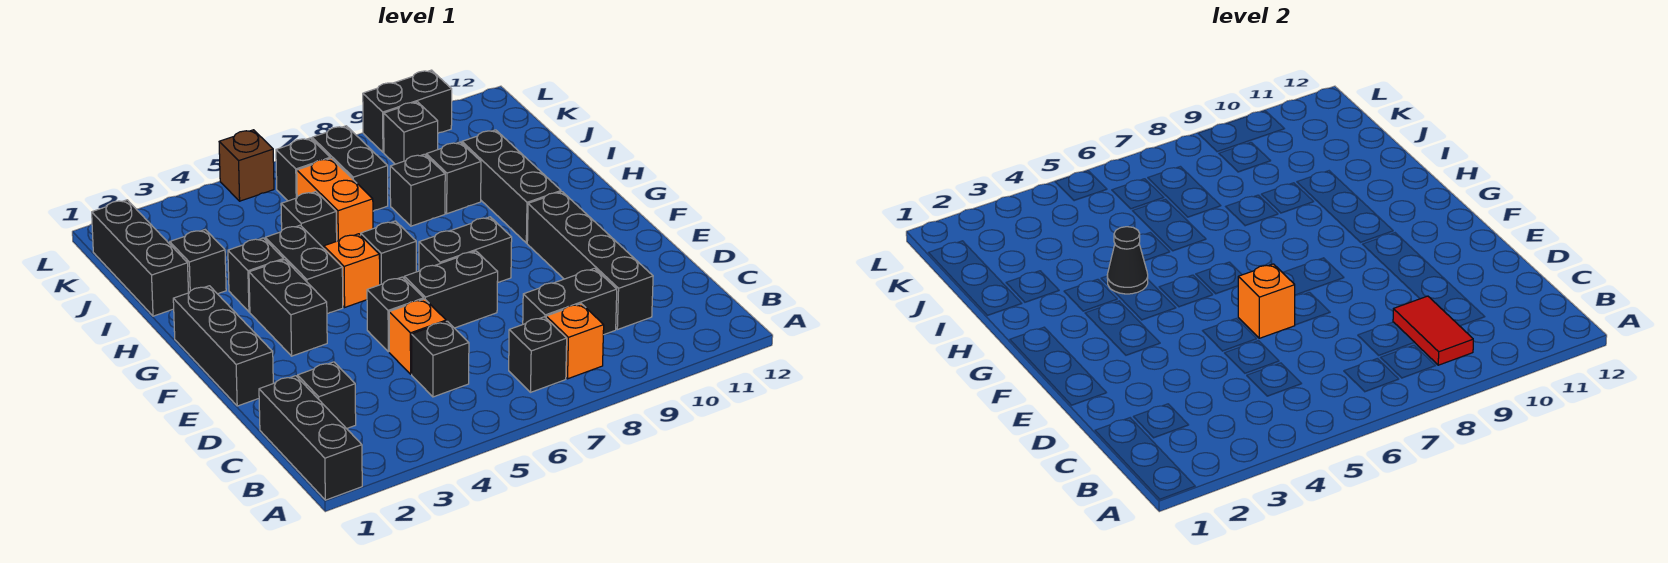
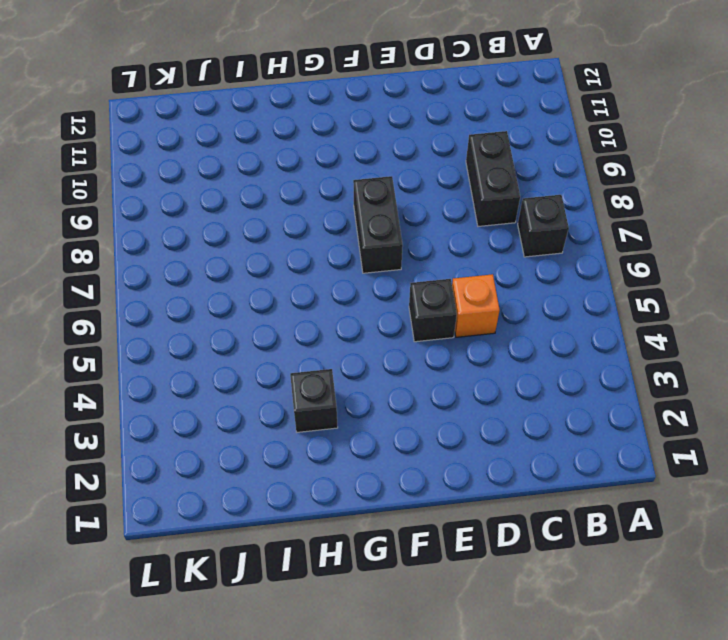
none -> black 1x3 brick [259,376,362,500]
none -> orange 1x1 brick [546,304,604,379]
none -> black 1x1 brick [298,362,356,429]
none -> black 1x1 brick [412,321,469,397]

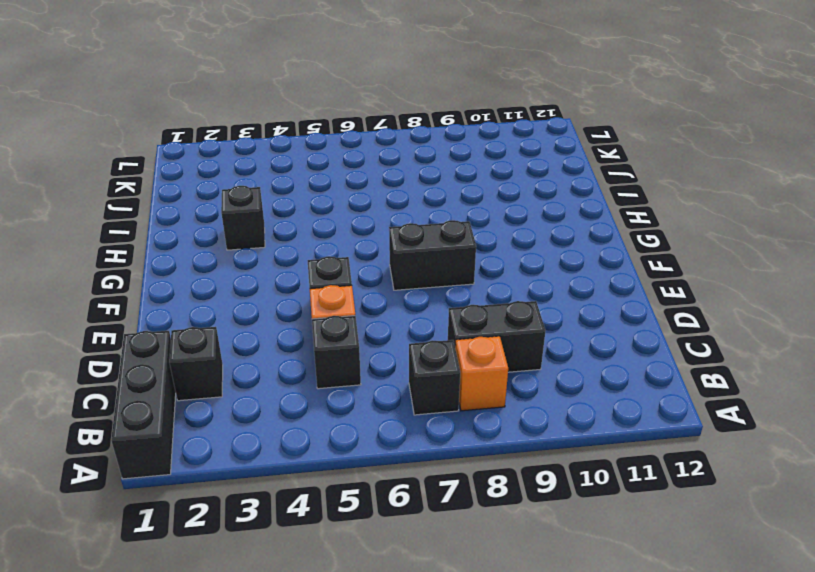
none -> black 1x4 brick [527,192,653,330]
none -> black 1x3 brick [173,286,273,406]
none -> black 1x2 brick [404,251,498,328]
none -> black 1x2 brick [249,260,327,356]

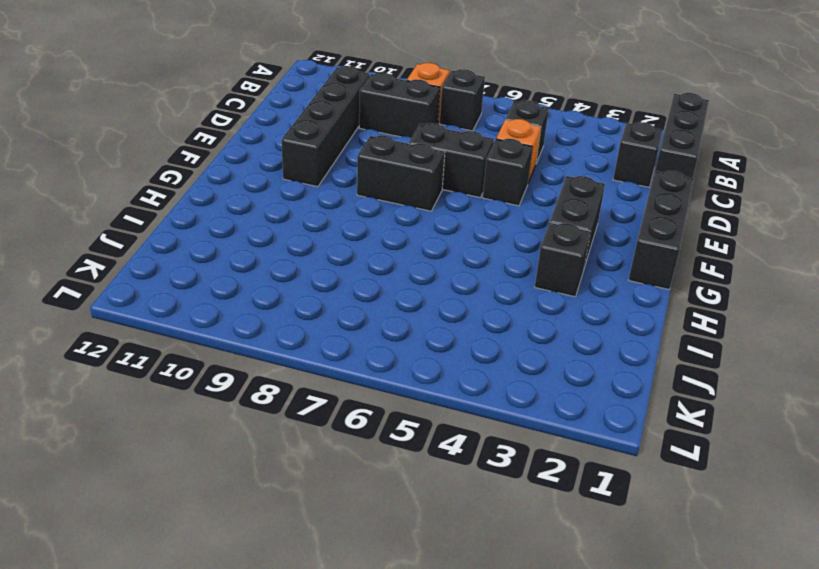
none -> black 1x2 brick [265,225,343,314]
none -> orange 1x1 brick [324,234,380,307]
none -> black 1x1 brick [361,221,416,285]
none -> black 1x3 brick [462,130,561,243]

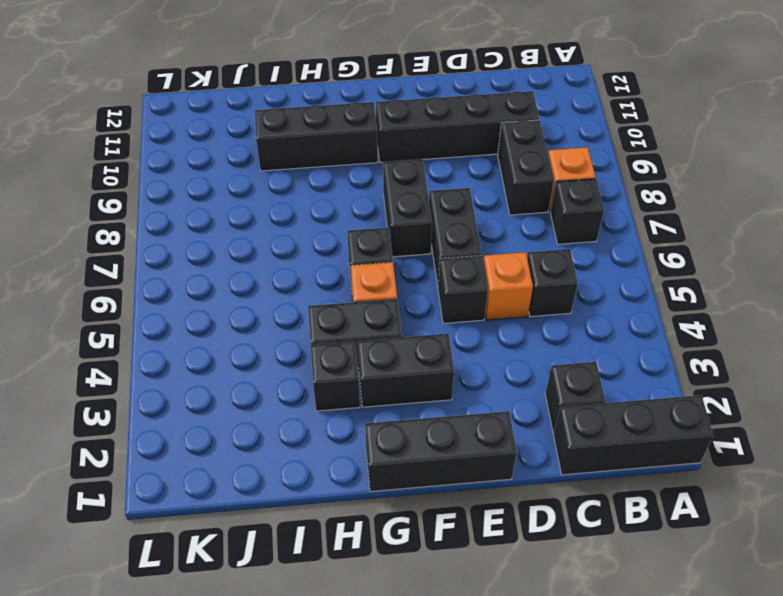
none -> black 1x3 brick [92,200,189,316]
none -> black 1x1 brick [170,230,226,294]
none -> black 1x1 brick [281,192,337,248]
none -> orange 1x2 brick [297,158,373,241]

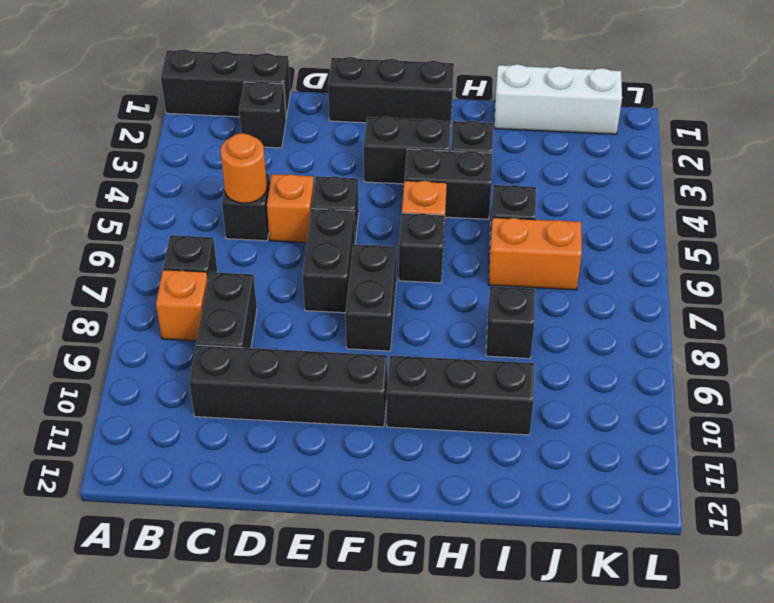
orange 1x1 round brick [221,133,267,203] -> none
white 1x3 brick [494,64,622,134] -> black 1x3 brick [92,200,189,316]
none -> black 1x1 brick [170,230,226,294]
none -> black 1x1 brick [426,142,481,214]
none -> black 1x2 brick [312,126,388,211]
none -> black 1x1 brick [276,138,330,201]

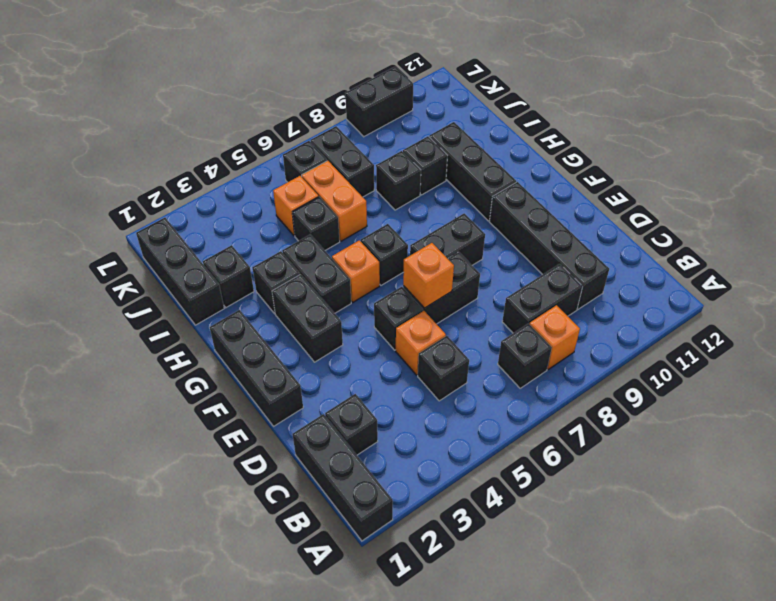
orange 1x1 brick [273,176,319,236] -> none
none -> black 1x1 brick [384,102,438,164]
none -> brown 1x1 brick [219,130,274,201]
none -> red 1x2 tile [1393,296,1473,365]
none -> black 1x1 cone [1107,227,1148,294]

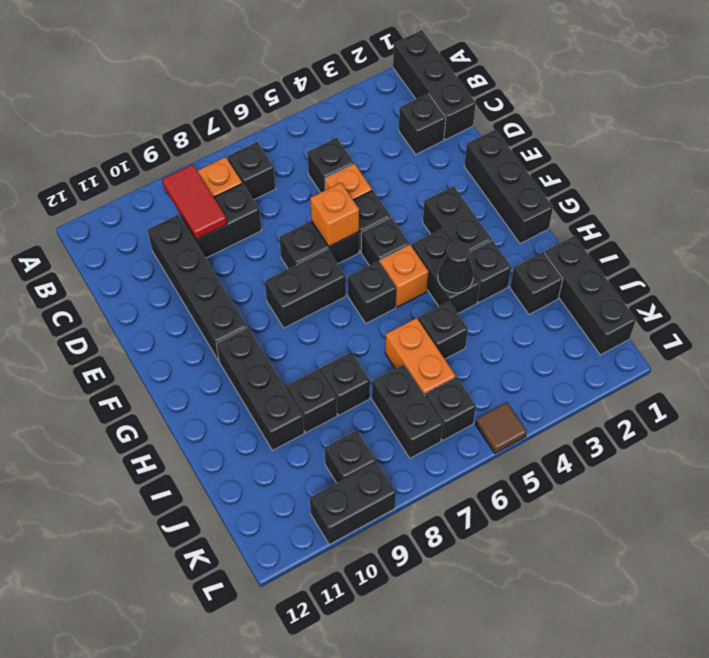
black 1x1 brick [361,217,409,265] -> none
brown 1x1 tile [476,403,527,453] -> brown 1x1 brick [219,130,274,201]

